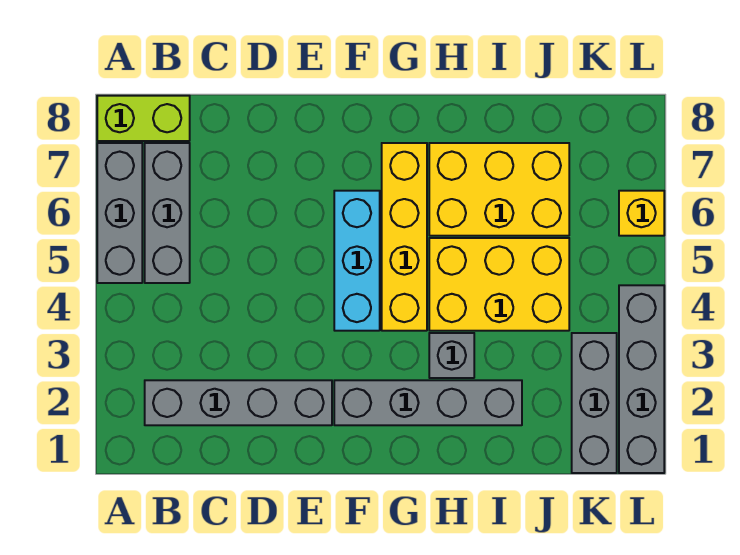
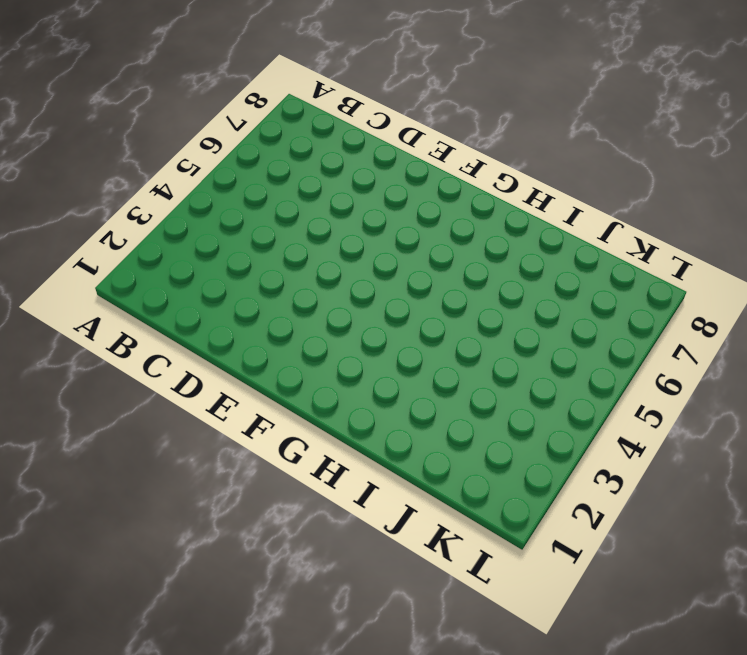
none -> grey 1x3 brick [97,143,142,283]
none -> lime 1x2 brick [97,96,190,141]
none -> grey 1x4 brick [145,380,332,425]

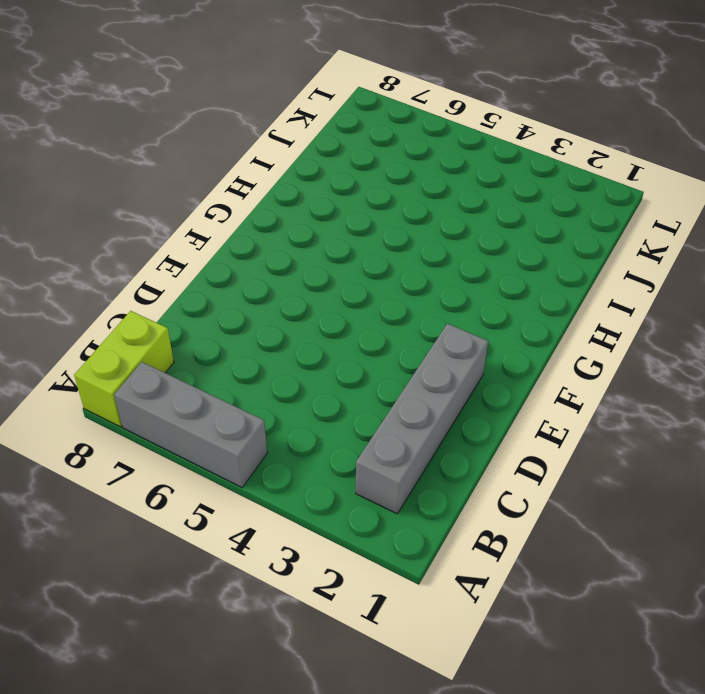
none -> grey 1x3 brick [145,143,190,283]
none -> grey 1x4 brick [334,380,522,425]
none -> cyan 1x3 brick [334,191,380,331]

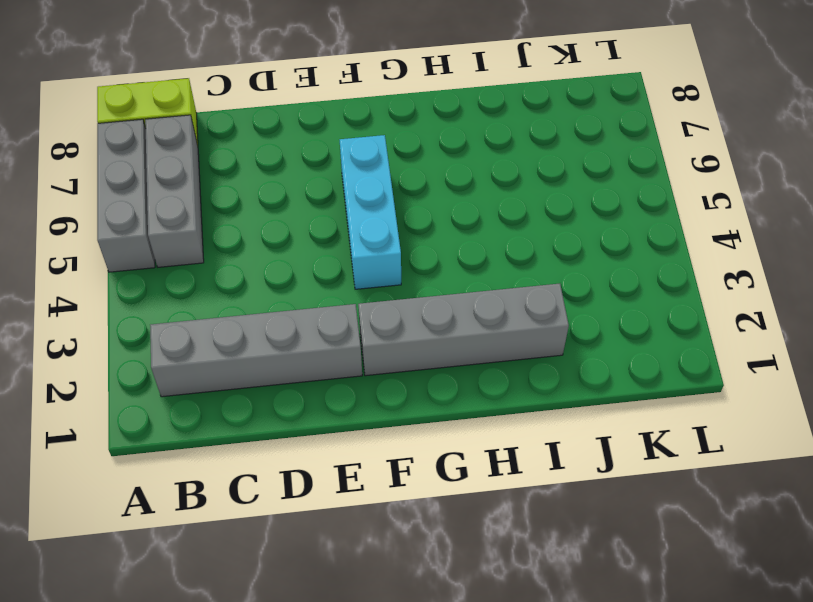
none -> yellow 1x4 brick [382,143,427,331]
none -> grey 1x1 brick [429,333,474,378]
none -> yellow 2x3 brick [429,238,569,331]

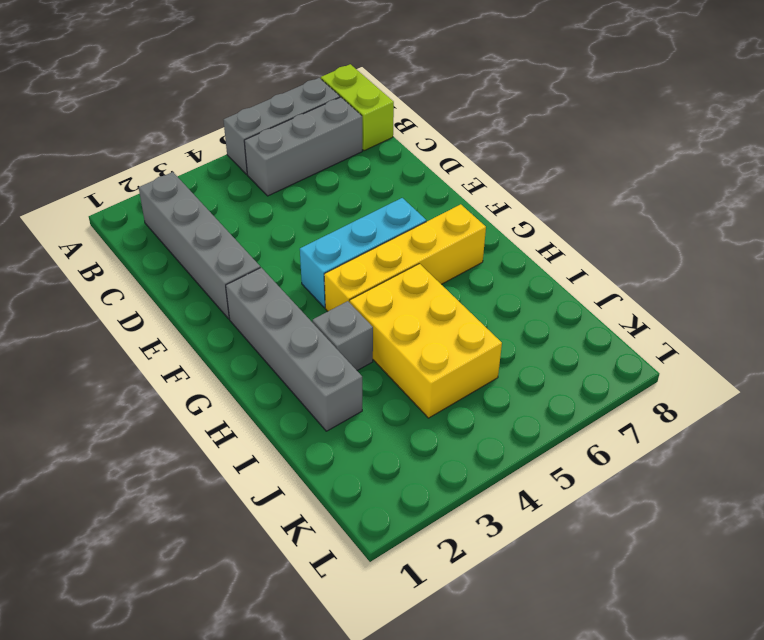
none -> yellow 2x3 brick [429,143,569,236]
none -> grey 1x3 brick [572,333,617,473]
none -> grey 1x4 brick [619,285,664,473]

